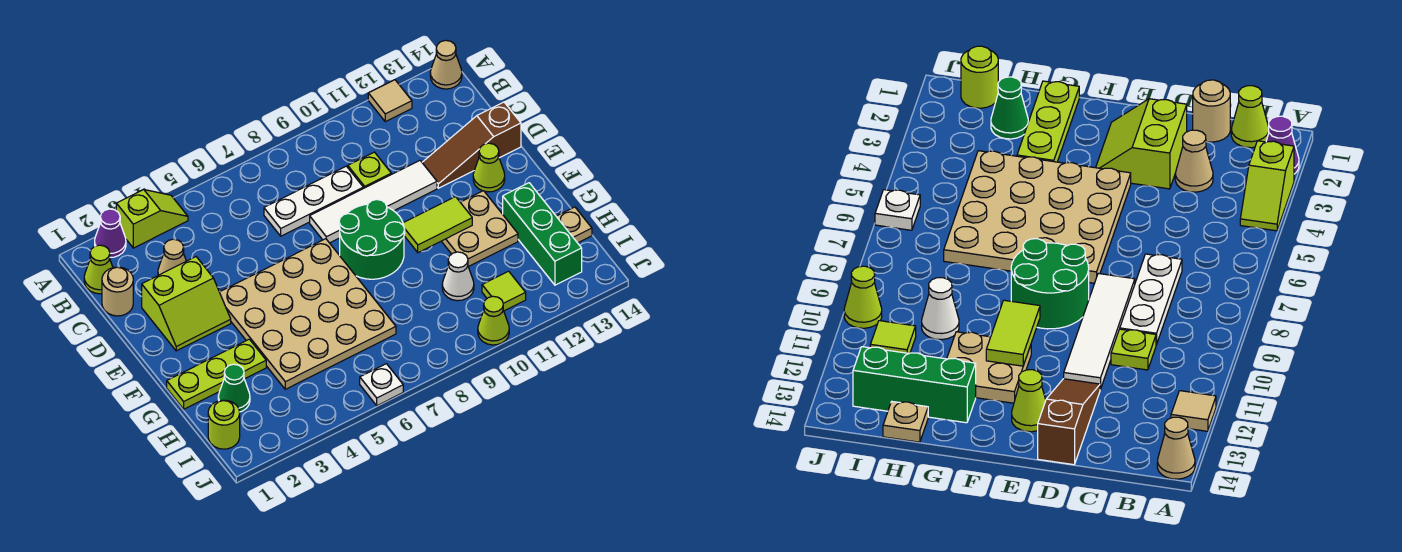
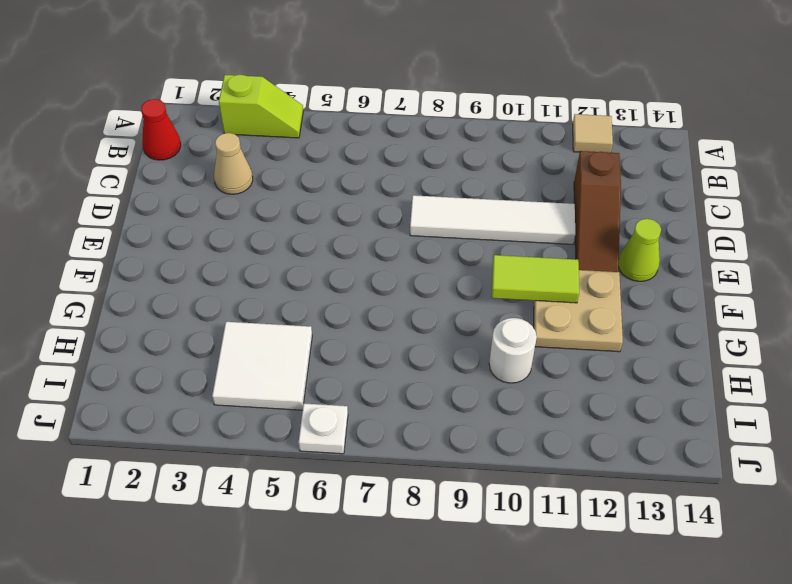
red 1x1 cone [141,99,181,160] -> lime 1x1 cone [84,245,113,294]
brown 1x3 slope [574,151,621,272] -> brown 1x3 slope turned to [422,102,521,188]
white 2x2 tile [212,322,312,410] -> tan 4x4 plate [220,239,396,389]
white 1x1 round brick [489,318,537,383] -> white 1x1 cone [442,252,474,301]
none -> purple 1x1 cone [95,209,126,257]
none -> tan 1x1 cone [430,40,462,89]
none -> tan 1x1 round brick [102,267,133,316]

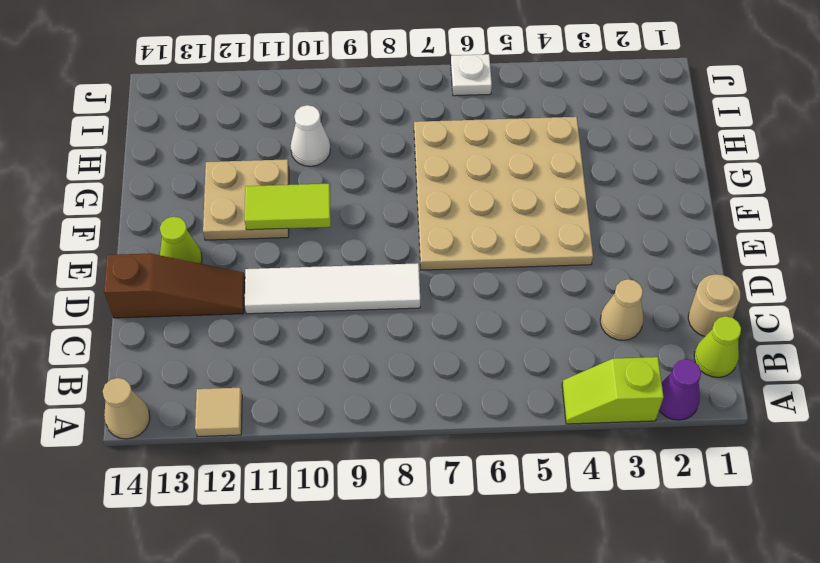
none -> white 1x3 plate [264,166,363,236]
none -> lime 1x1 plate [348,152,391,188]
none -> lime 2x2 slope [142,257,231,351]

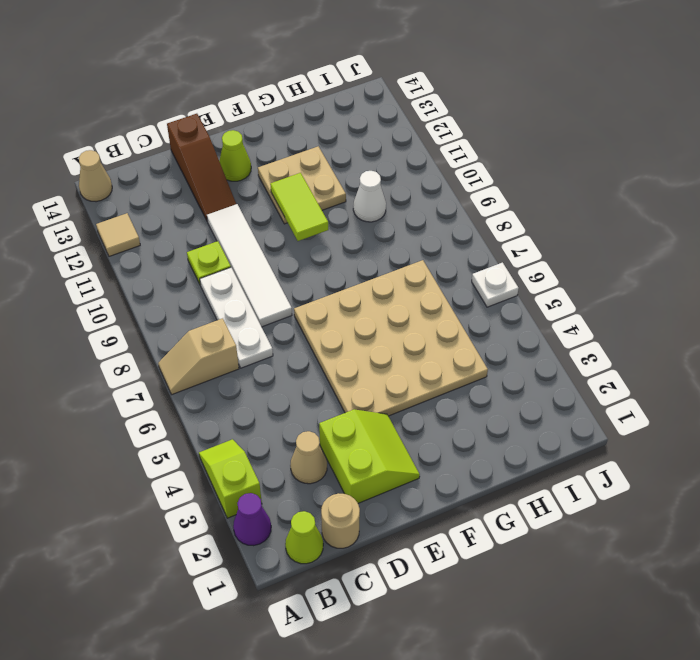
tan 1x2 slope [158,318,239,394] -> none
none -> green 2x2 round brick [339,199,405,279]
none -> lime 1x3 plate [167,339,266,409]
none -> green 1x3 brick [503,183,582,285]

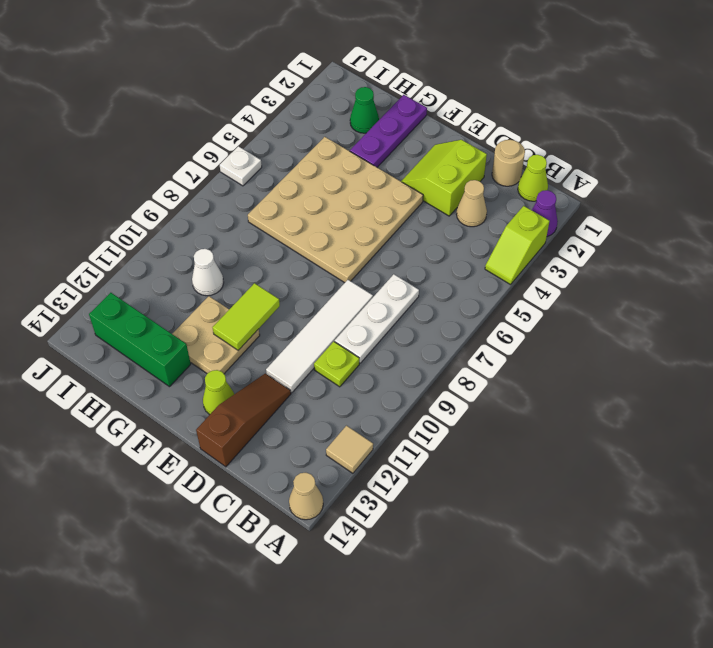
purple 1x3 plate [350,95,427,167] -> lime 1x3 plate [167,339,266,409]
none -> green 2x2 round brick [339,199,405,279]
none -> tan 1x1 plate [556,207,592,243]
none -> lime 1x1 round brick [208,400,240,449]

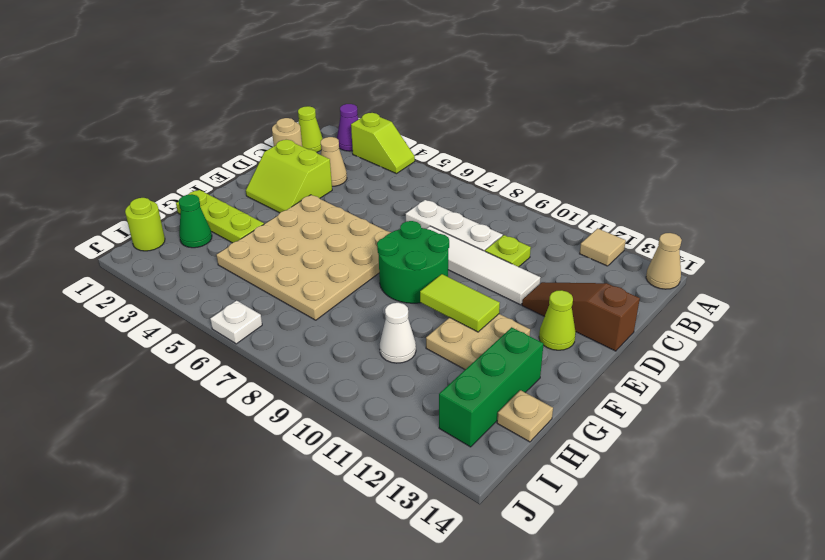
none -> lime 1x1 tile [482,271,526,311]
none -> lime 1x1 cone [478,296,509,345]

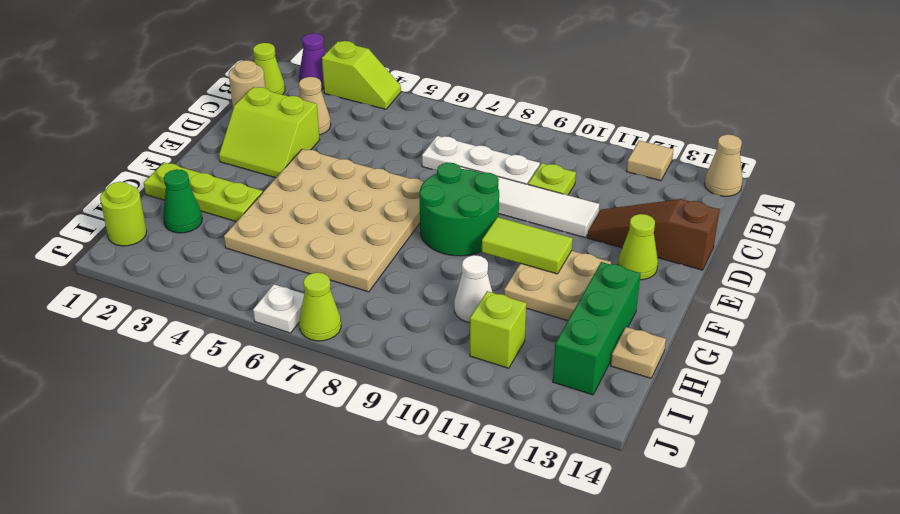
lime 1x1 brick [470,291,526,368] -> lime 1x1 tile [482,271,526,311]
lime 1x1 cone [299,272,341,341] -> lime 1x1 cone moved to [478,296,509,345]

